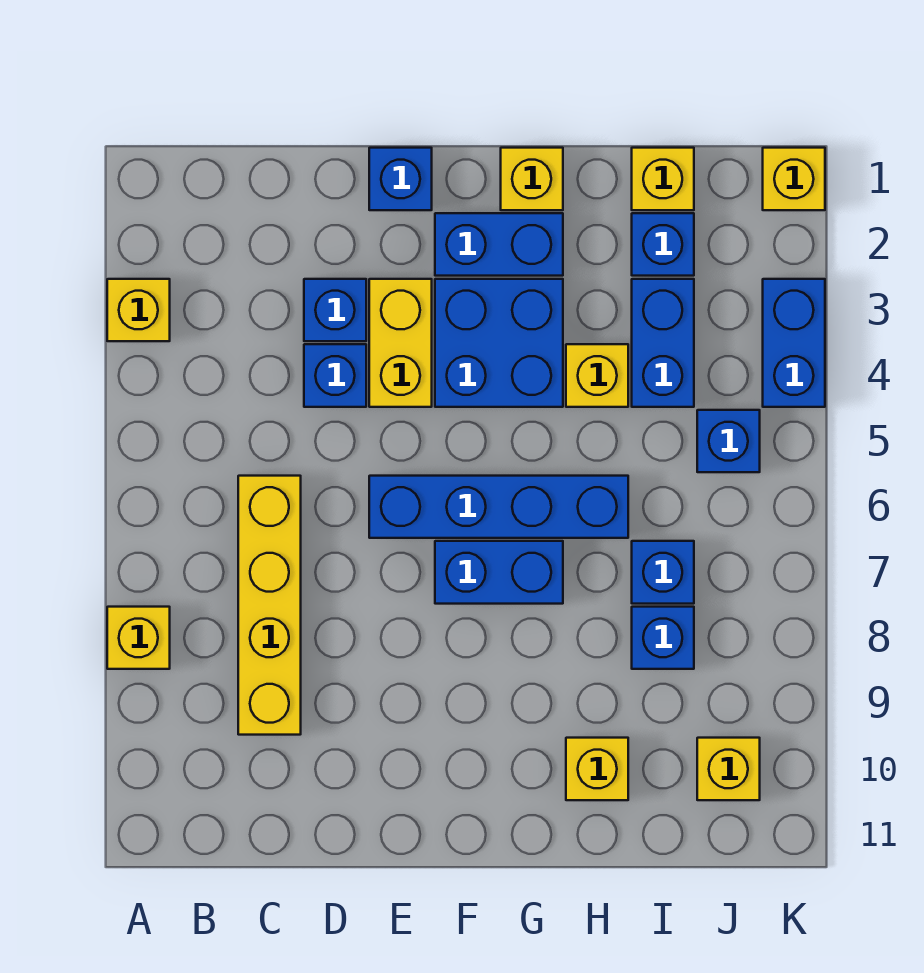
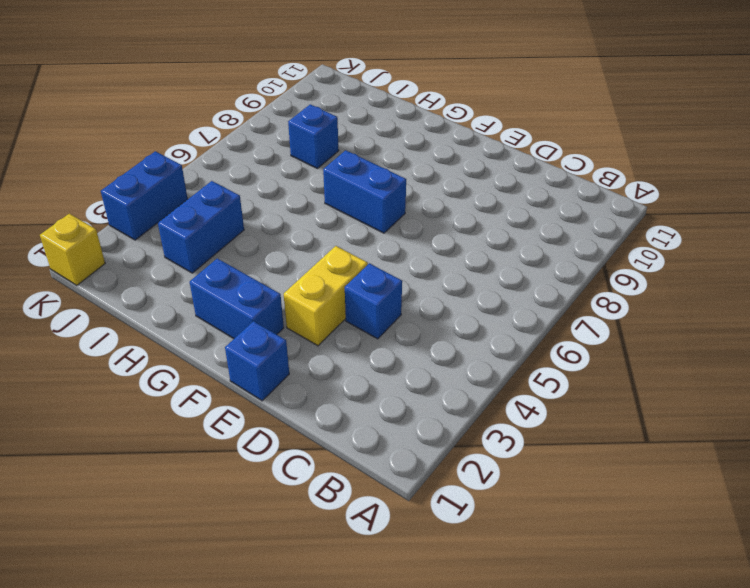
none -> yellow 1x1 brick [107,279,170,341]
none -> yellow 1x1 brick [107,607,170,669]
none -> yellow 1x4 brick [238,476,301,735]

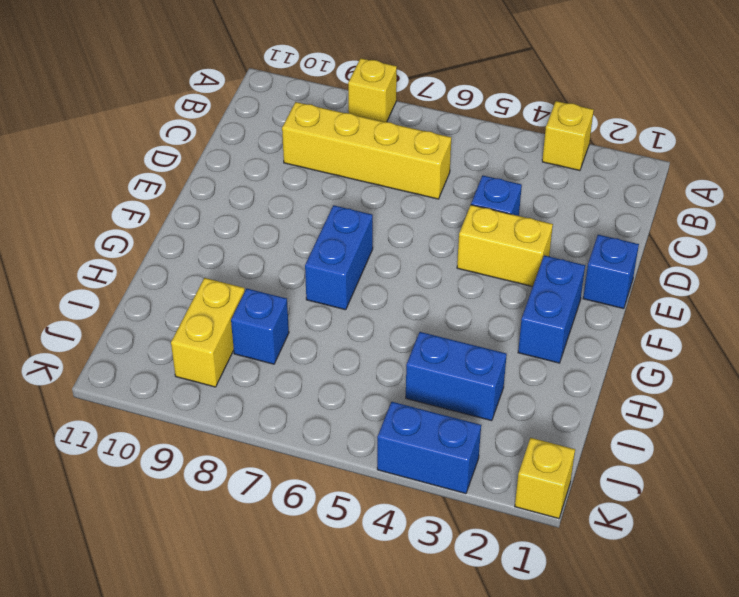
yellow 1x2 brick [171,278,245,387] -> none
none -> blue 1x1 brick [304,279,366,341]
none -> blue 1x4 brick [369,476,628,538]
none -> blue 2x2 brick [435,279,563,407]

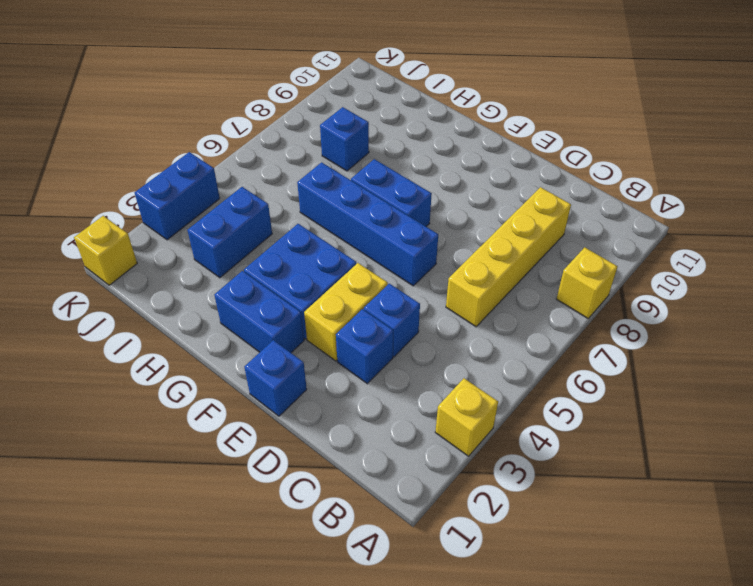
none -> yellow 1x1 brick [501,148,563,210]
none -> yellow 1x1 brick [566,344,628,407]
none -> yellow 1x1 brick [566,738,628,800]

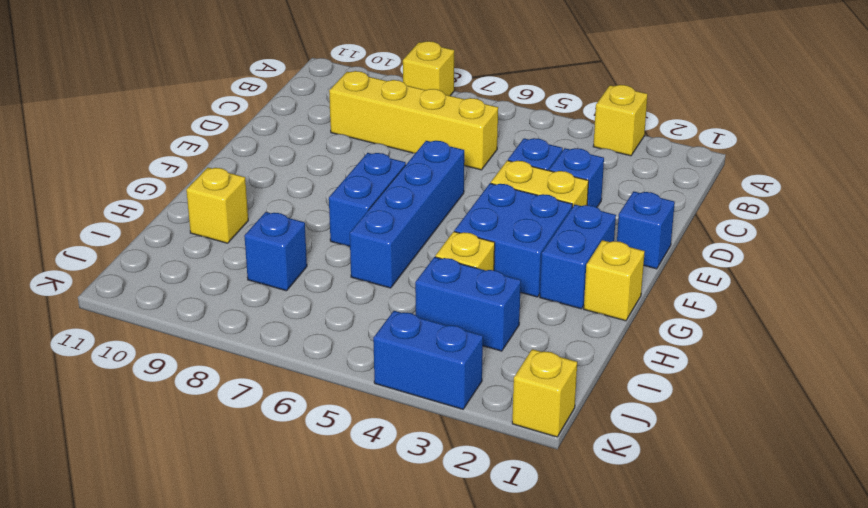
none -> yellow 1x1 brick [632,148,694,210]
none -> blue 1x1 brick [632,213,694,276]
none -> blue 1x1 brick [632,541,694,604]

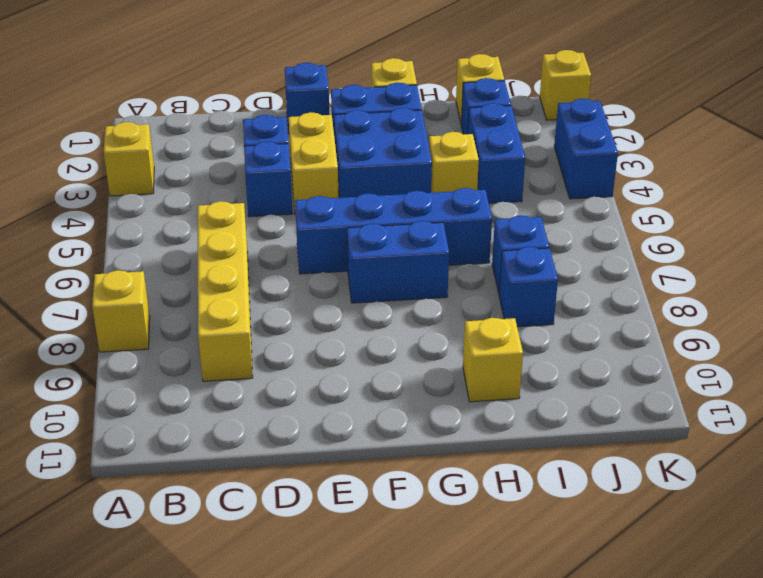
none -> blue 1x1 brick [697,410,760,472]
none -> yellow 1x1 brick [697,738,760,800]

